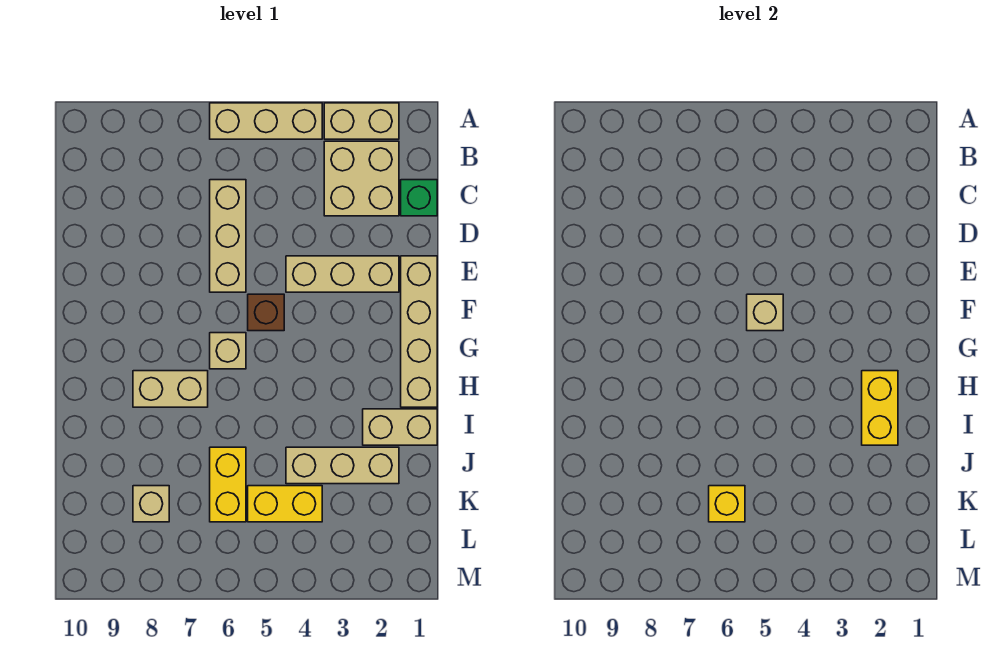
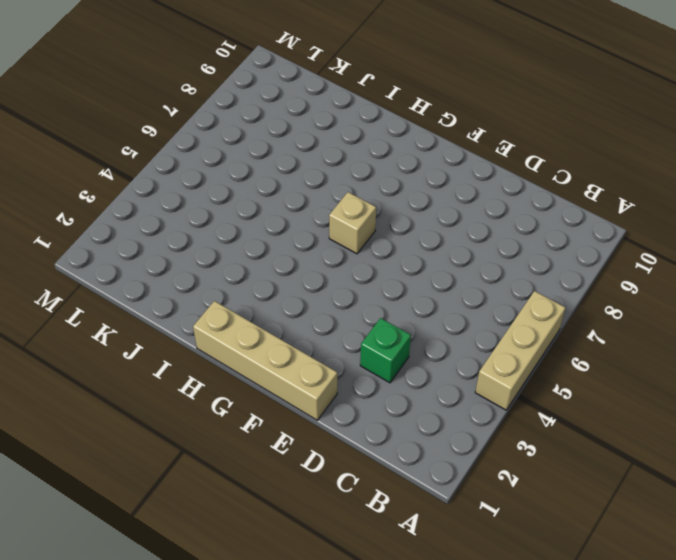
green 1x1 brick [360,318,411,383] -> green 1x1 brick moved to [401,180,437,216]
none -> tan 1x2 brick [324,103,399,139]
none -> tan 2x2 brick [324,141,399,216]
none -> tan 1x3 brick [210,180,246,292]

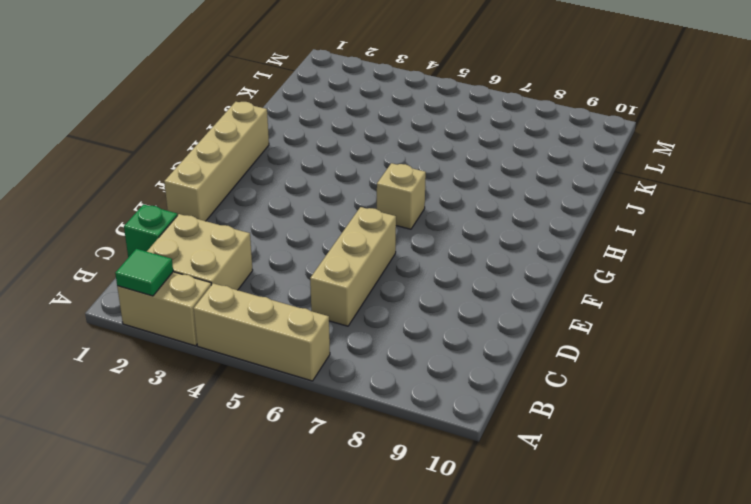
green 1x1 tile [115,249,173,296] -> none
none -> tan 1x3 brick [286,256,399,292]
none -> brown 1x1 brick [248,294,284,331]
none -> tan 1x2 brick [133,371,208,407]

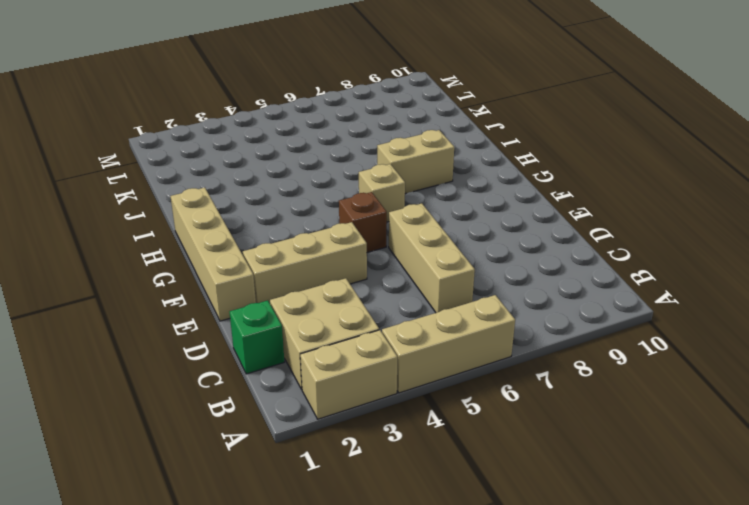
none -> tan 1x2 brick [363,409,437,445]
none -> tan 1x3 brick [286,447,399,484]
none -> yellow 1x2 brick [210,447,246,522]

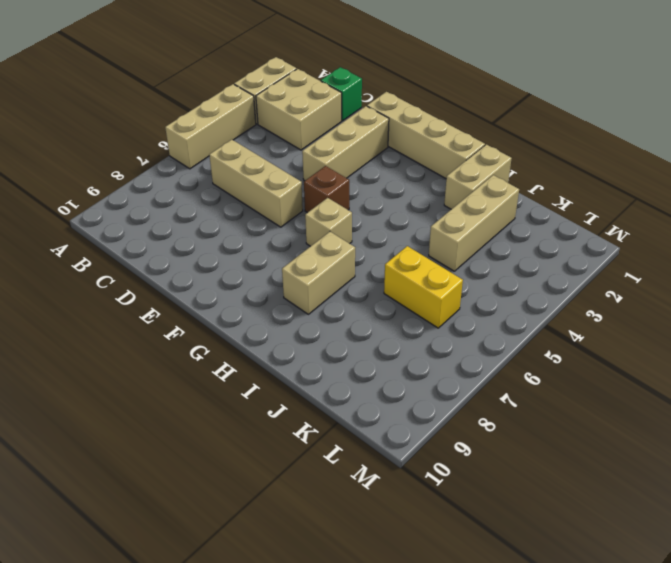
none -> yellow 1x2 brick [248,486,322,522]
none -> tan 1x1 brick [133,486,169,522]
none -> tan 1x1 brick [747,294,783,331]

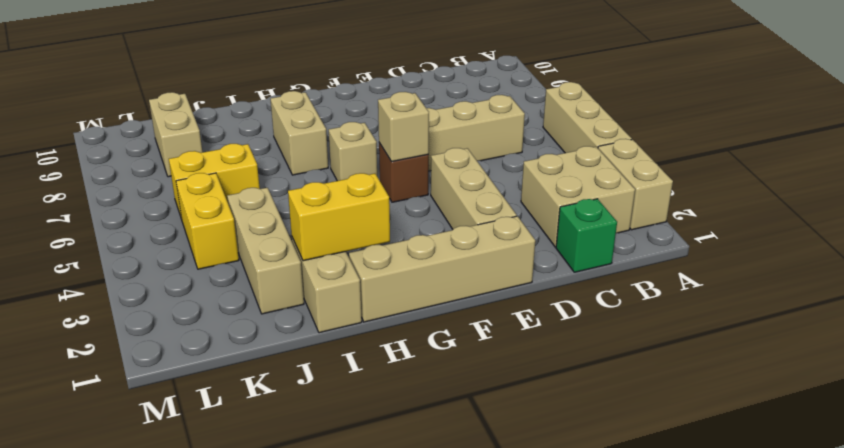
tan 1x2 brick [149,92,202,177] -> tan 1x1 brick [133,486,169,522]
none -> yellow 1x1 brick [709,486,745,522]

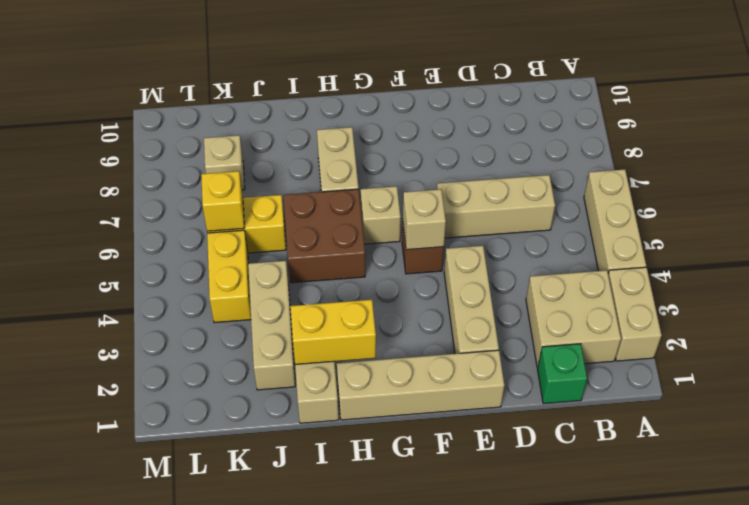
brown 2x2 brick [284,189,365,283] -> none

